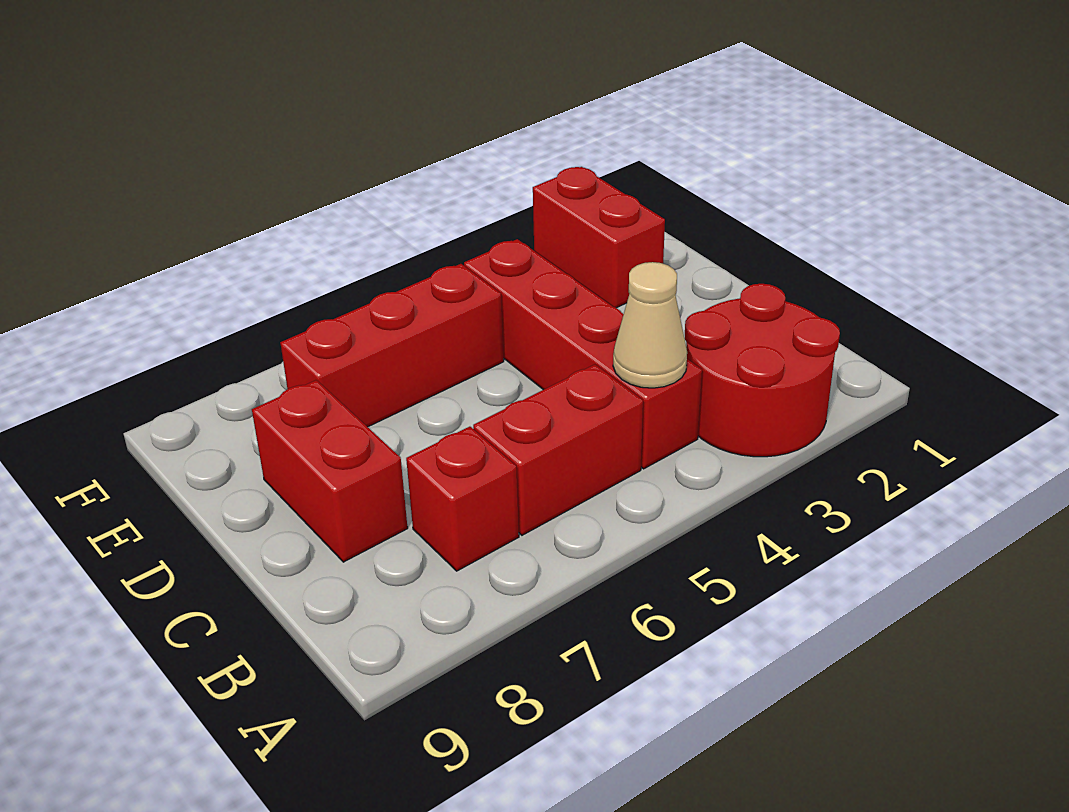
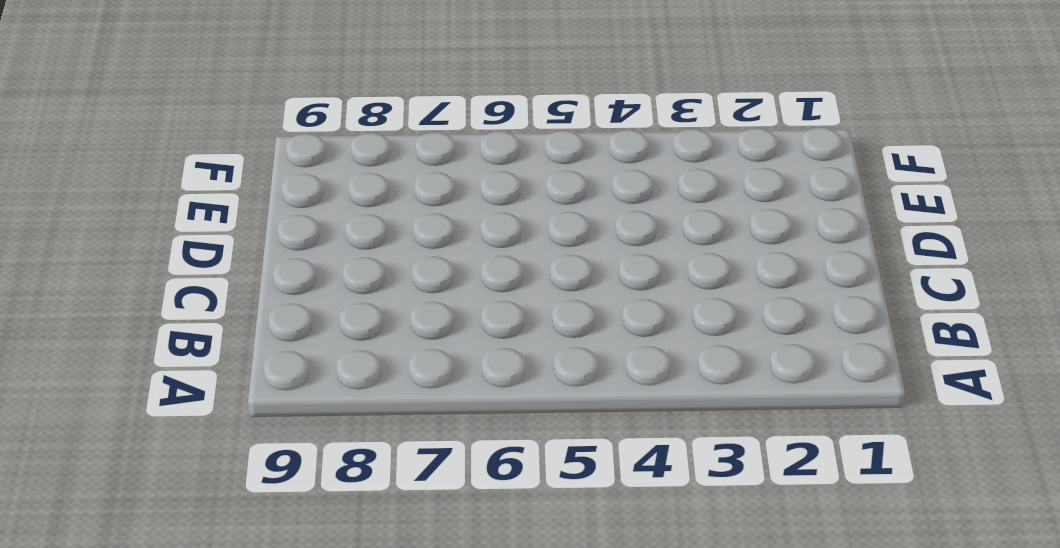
none -> red 2x2 round brick [685,284,840,457]
none -> red 1x4 brick [464,239,702,469]

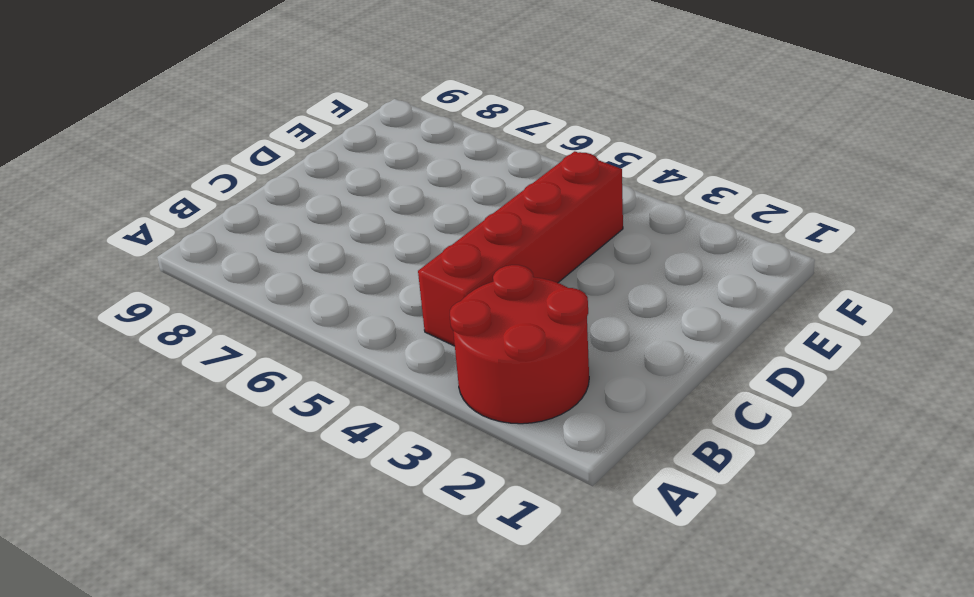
none -> red 1x2 brick [473,364,643,535]
none -> red 1x1 brick [406,427,519,571]

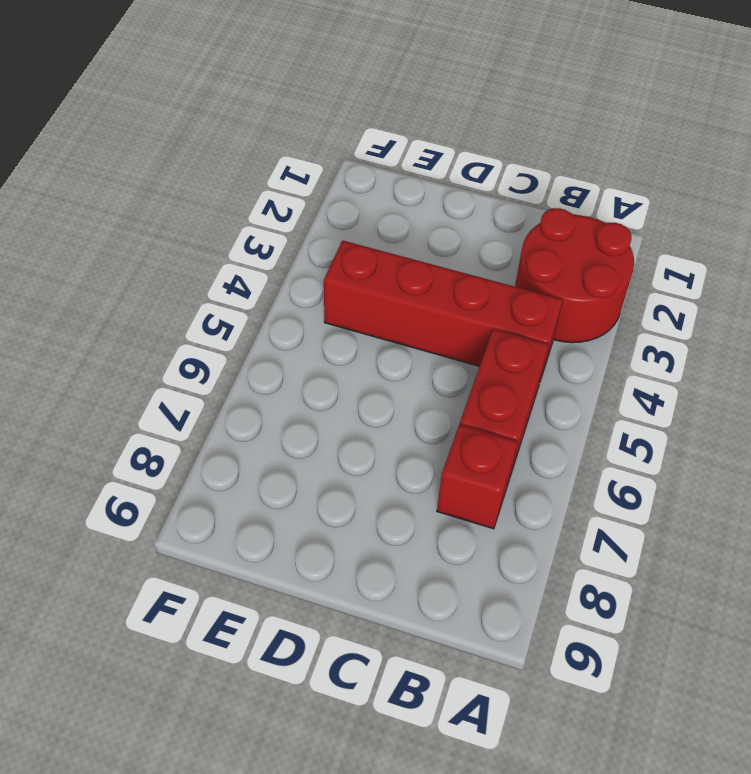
none -> red 1x2 brick [252,380,408,562]
none -> red 1x2 brick [533,167,665,308]

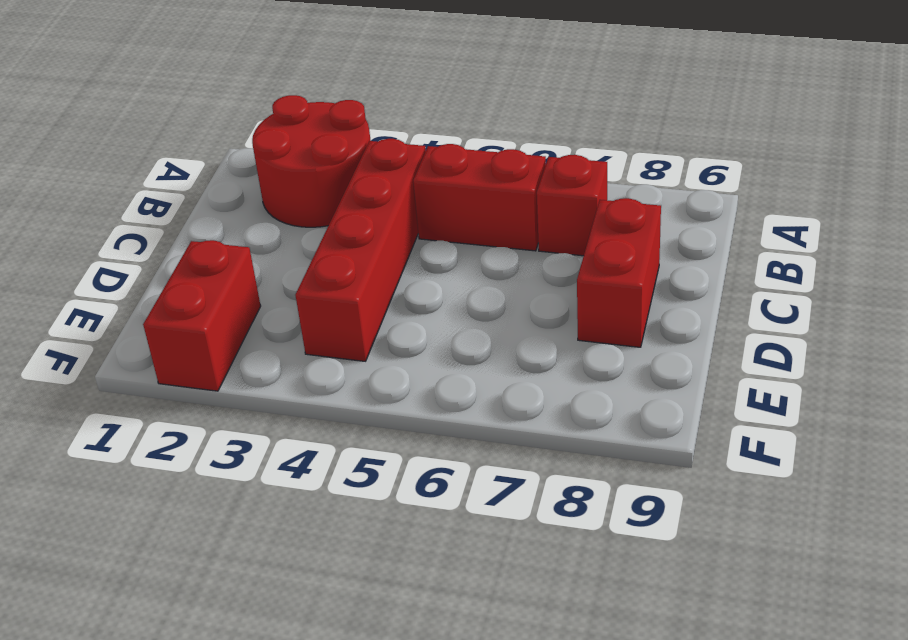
none -> red 1x3 brick [280,264,504,427]
none -> tan 1x1 cone [613,262,687,388]

